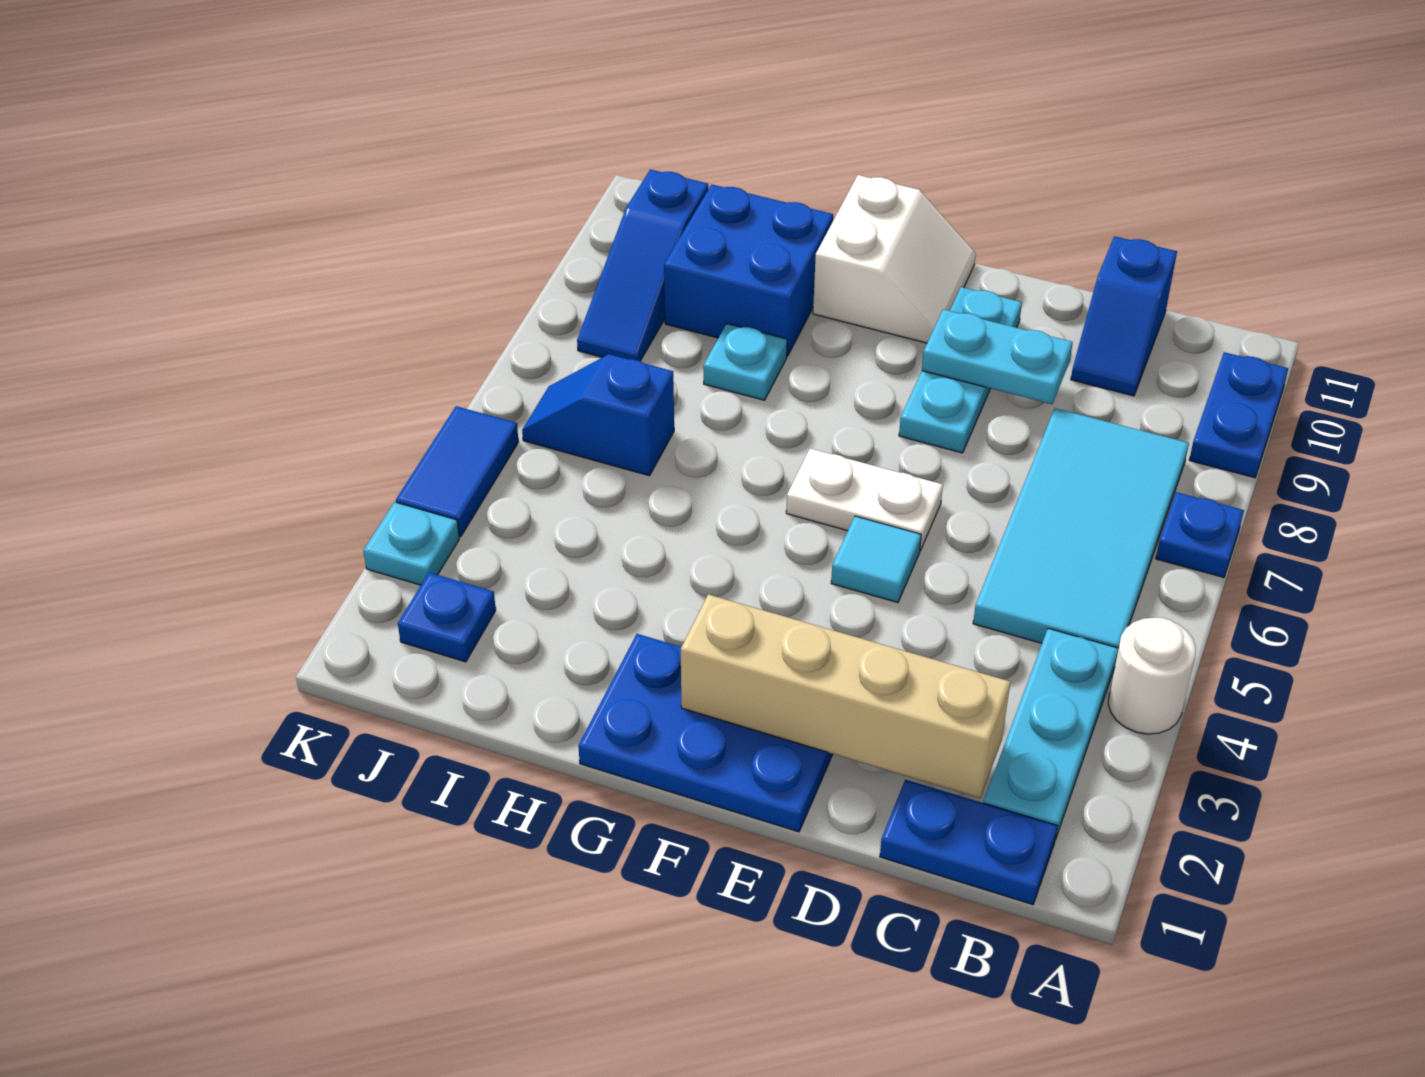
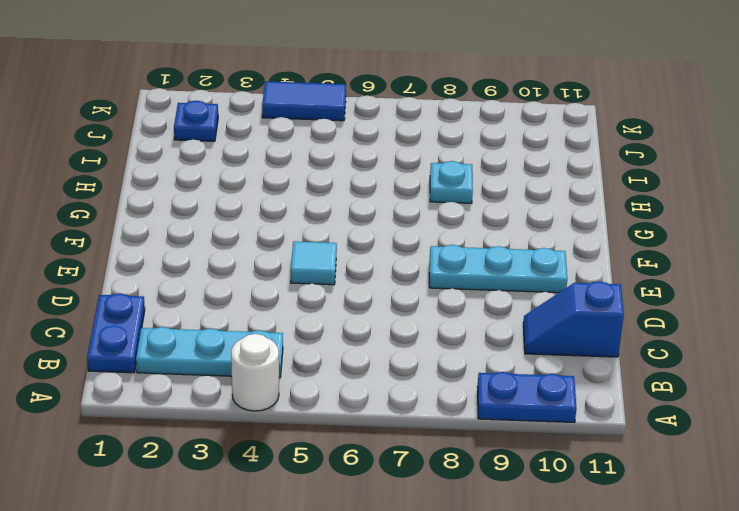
none -> blue 1x1 plate [1156,492,1244,577]
none -> cyan 2x4 tile [973,408,1189,648]
none -> blue 2x3 plate [578,634,833,832]

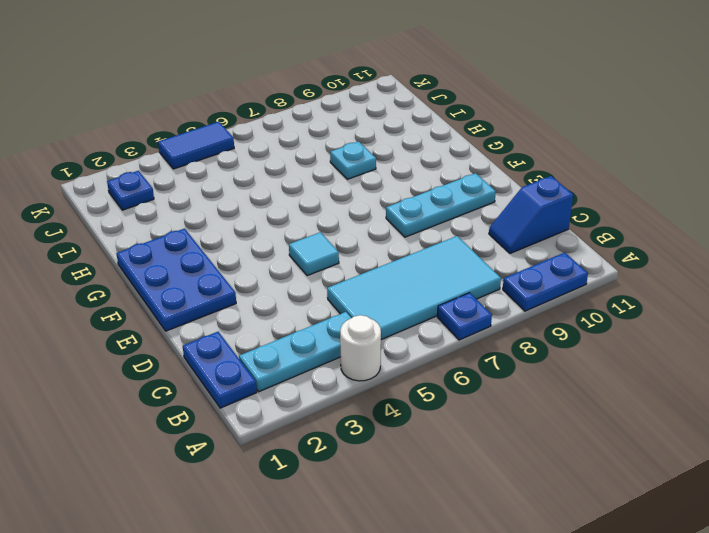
none -> white 1x2 plate [786,449,943,551]
none -> white 2x2 slope [813,175,976,343]
none -> blue 2x2 brick [664,184,833,356]

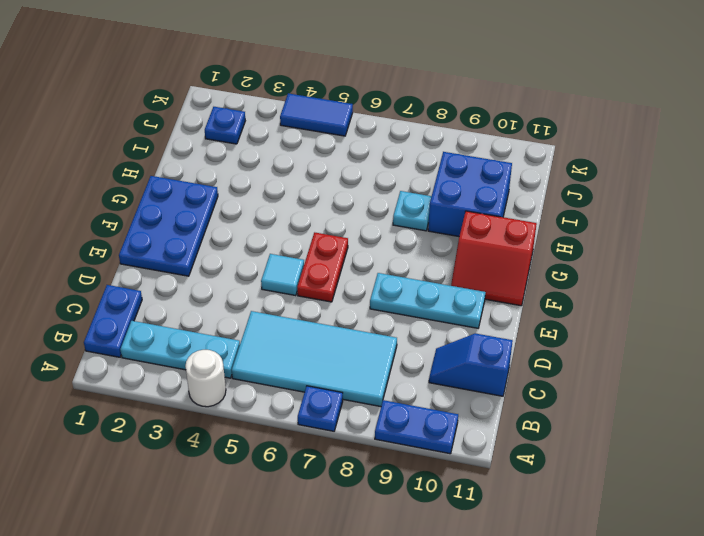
red 1x2 plate [297,232,348,302] -> white 1x2 plate [786,449,943,551]
red 2x2 slope [451,211,537,306] -> white 2x2 slope [813,175,976,343]
none -> blue 1x2 slope [522,354,674,476]
none -> blue 1x3 slope [577,169,708,361]
none -> cyan 1x1 plate [363,502,459,585]

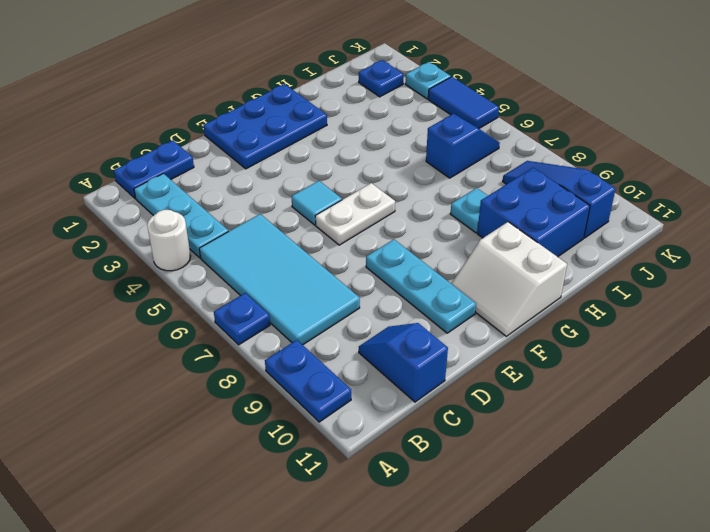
none -> tan 1x4 brick [681,594,1010,798]
none -> cyan 1x2 plate [922,309,1073,404]

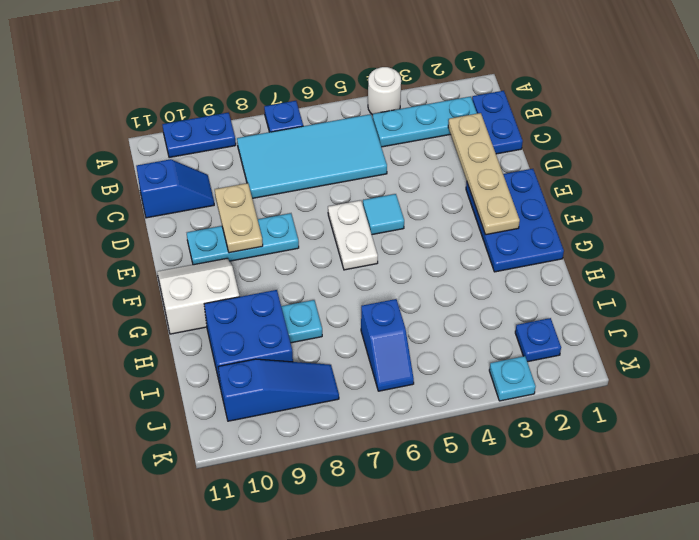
tan 1x4 plate [448,113,520,235] -> tan 1x4 brick [681,594,1010,798]
tan 1x2 plate [215,183,263,253] -> cyan 1x2 plate [922,309,1073,404]
none -> blue 1x2 tile [396,406,519,537]

